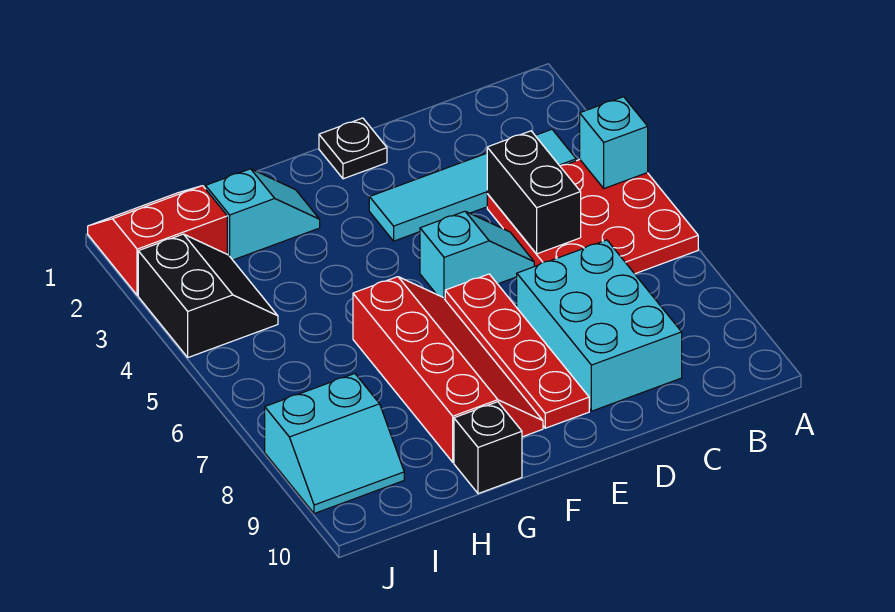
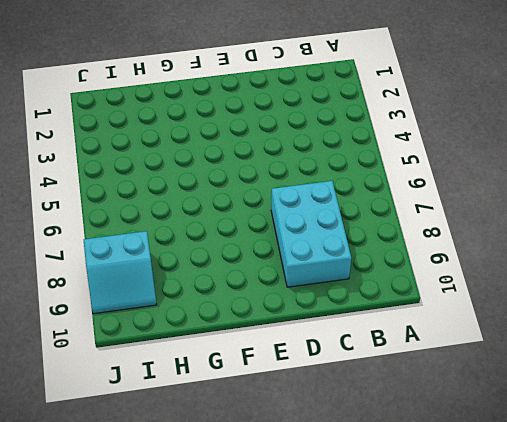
none -> red 3x3 plate [487,160,698,274]
none -> cyan 1x4 tile [369,129,576,241]
none -> cyan 1x2 slope [420,211,534,299]

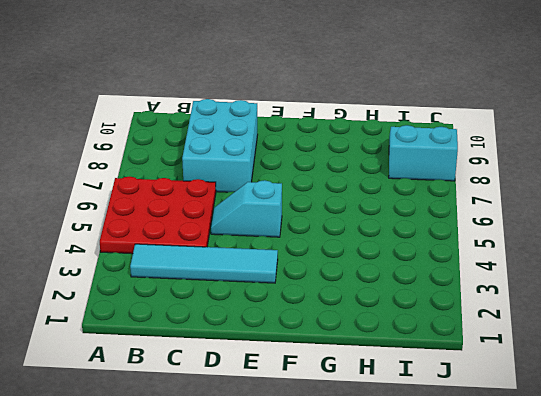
none -> black 1x1 plate [319,118,387,179]
none -> red 1x4 plate [445,274,589,428]
none -> red 2x4 slope [353,277,543,462]

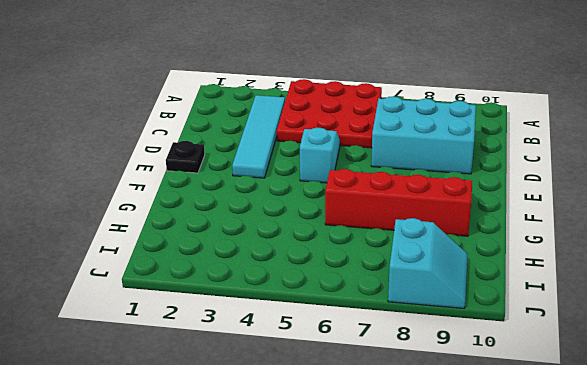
none -> red 1x4 plate [445,274,589,428]
none -> cyan 1x2 slope [206,169,320,260]
none -> black 1x1 brick [454,402,522,494]

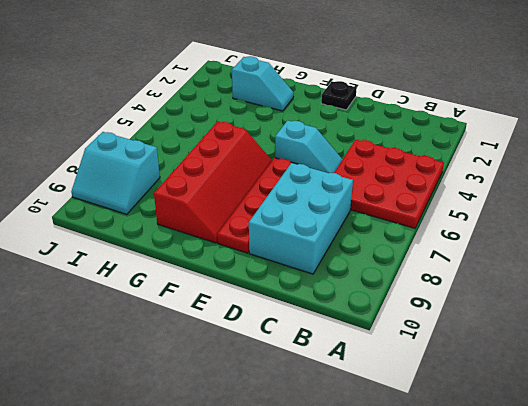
none -> cyan 1x4 tile [369,129,576,241]
none -> black 1x1 brick [454,402,522,494]
none -> red 2x2 slope [88,186,227,295]

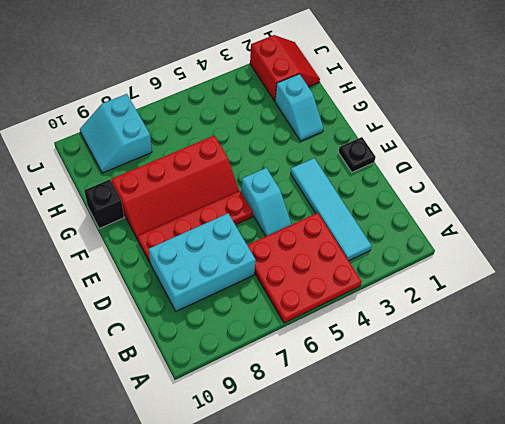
none -> black 2x2 slope [138,234,278,357]
none -> cyan 1x1 brick [580,97,648,188]
none -> black 1x2 brick [487,131,581,254]

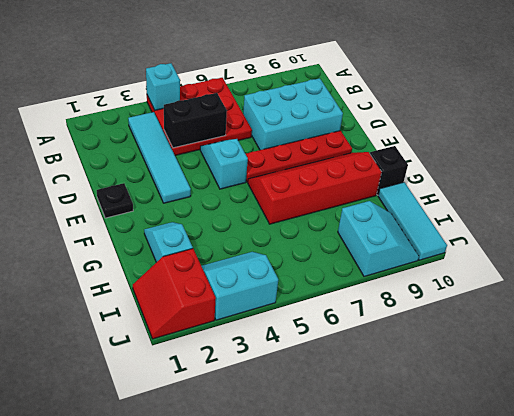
cyan 1x3 tile [378,182,447,260] -> none
cyan 2x2 slope [201,252,278,320] -> black 2x2 slope [138,234,278,357]

